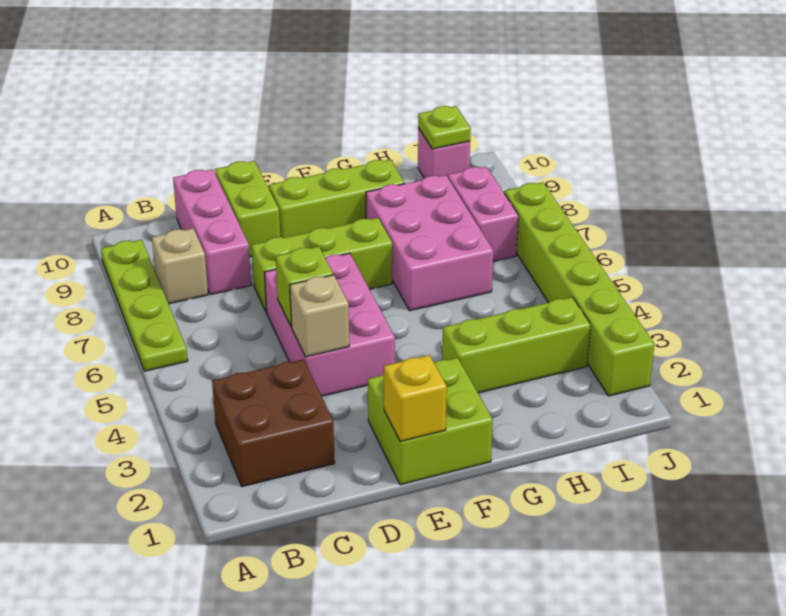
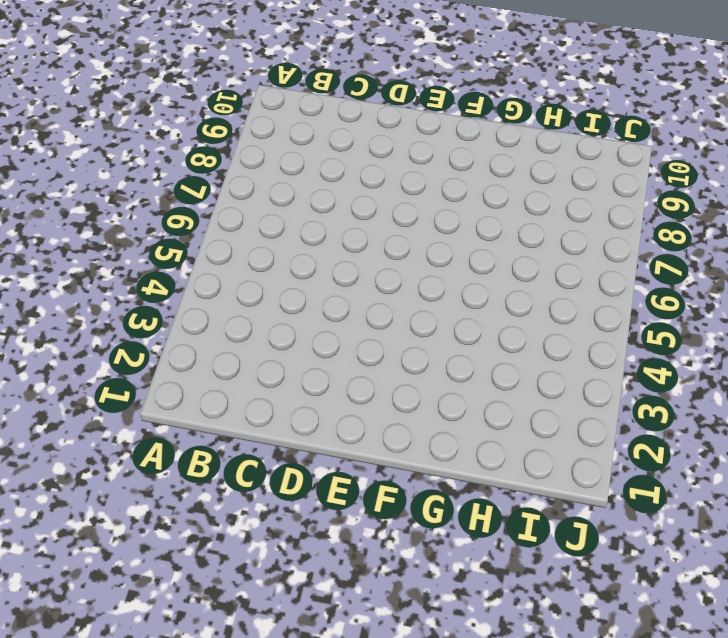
none -> lime 1x4 plate [101,240,188,371]
none -> brown 2x2 brick [212,359,335,487]
none -> tan 1x1 brick [152,228,208,304]

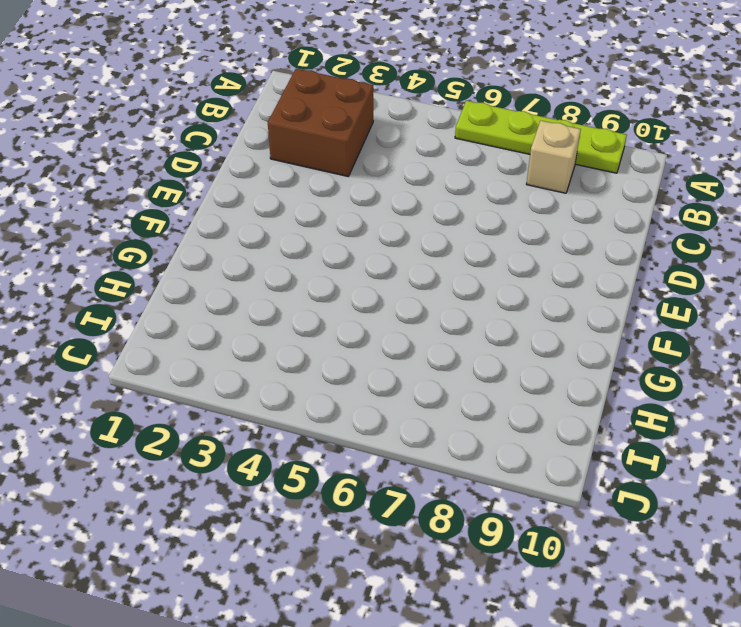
none -> pink 1x3 brick [173,169,251,295]
none -> pink 2x3 brick [264,253,395,396]
none -> lime 1x3 brick [252,218,392,312]

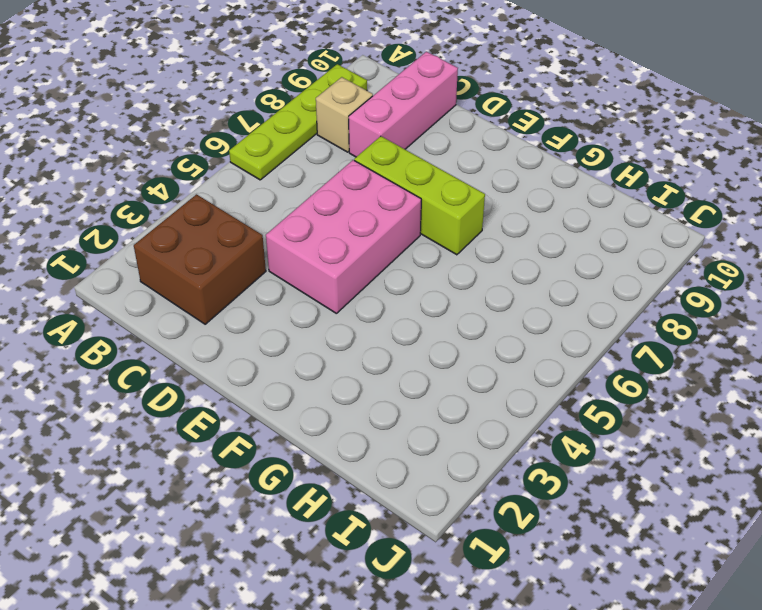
none -> lime 1x2 brick [215,161,280,257]
none -> lime 2x2 brick [368,358,493,485]
none -> lime 1x3 brick [269,160,404,238]

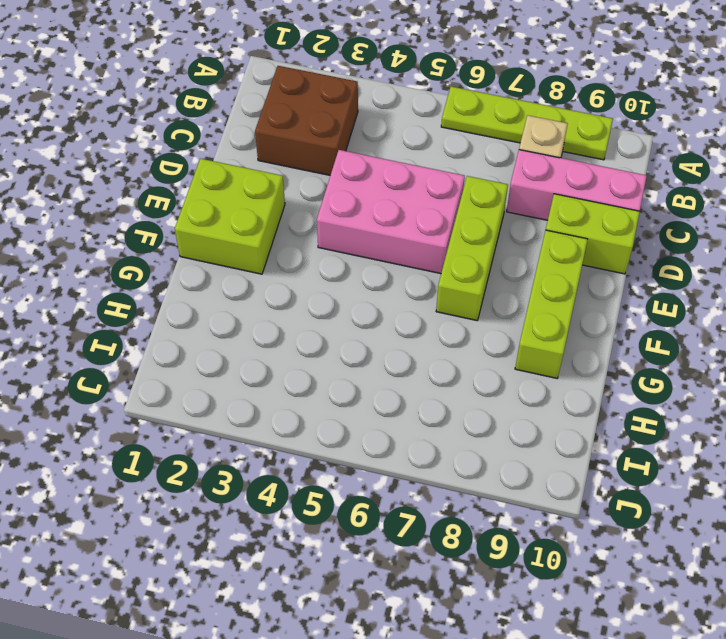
none -> lime 1x3 brick [442,297,591,393]
none -> pink 2x3 brick [366,175,493,311]
none -> pink 1x2 brick [448,167,518,261]

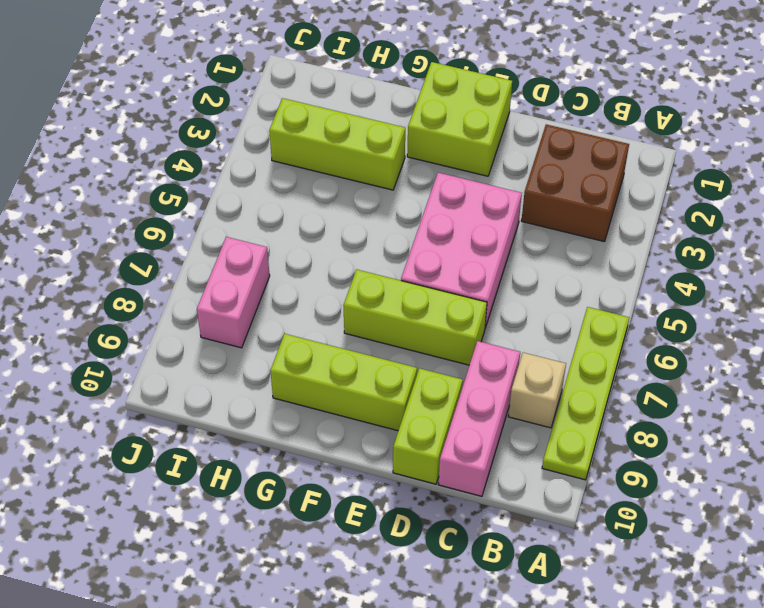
none -> pink 2x3 brick [366,175,493,311]
none -> pink 1x1 brick [418,128,470,178]
none -> lime 1x6 brick [504,182,654,396]

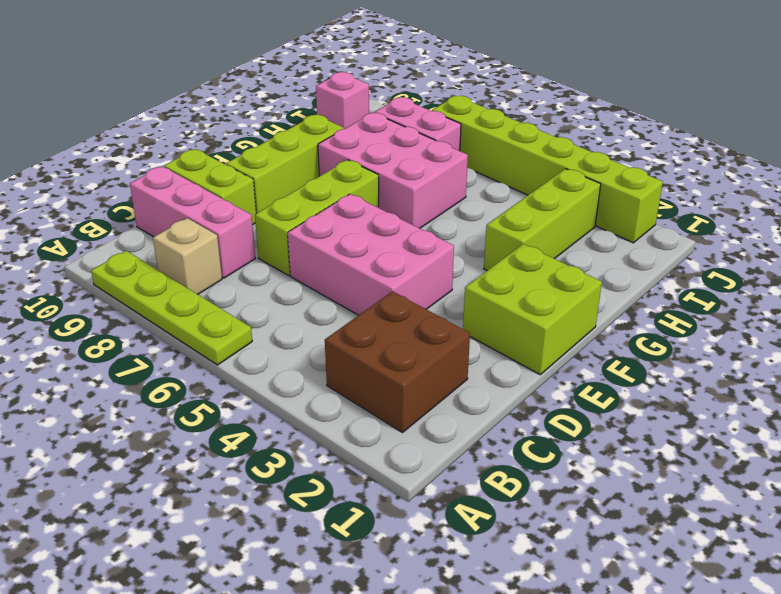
none -> tan 1x1 brick [290,275,349,357]
none -> lime 1x1 brick [276,247,333,327]
none -> yellow 1x1 brick [384,355,447,441]

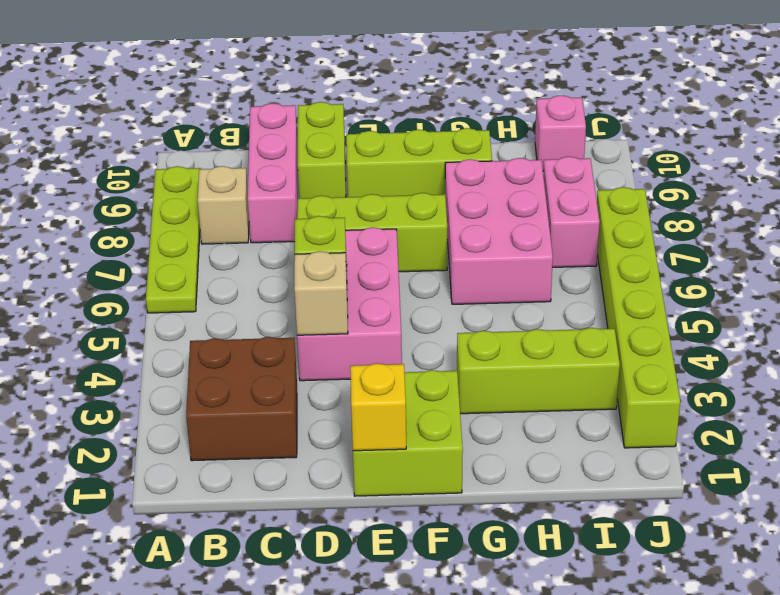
none -> lime 1x1 plate [418,106,471,149]

